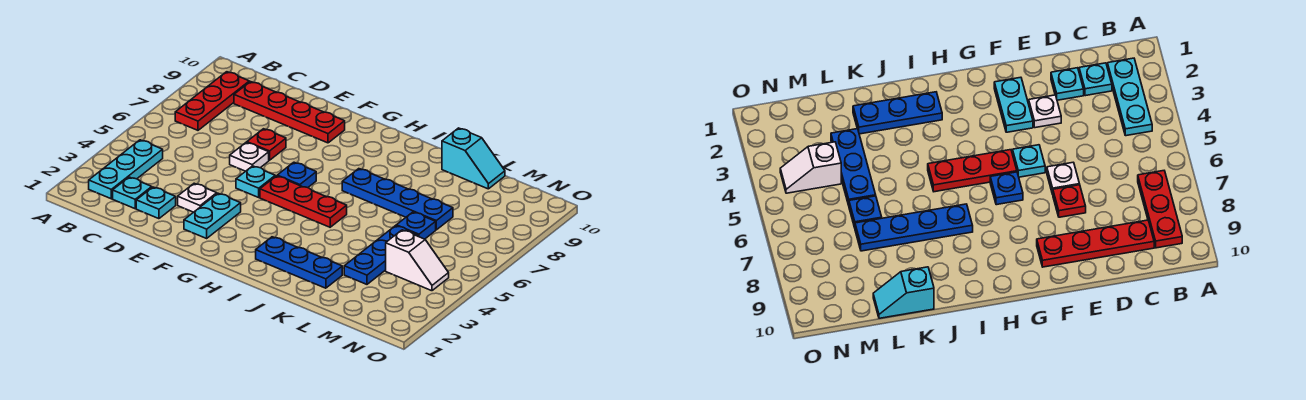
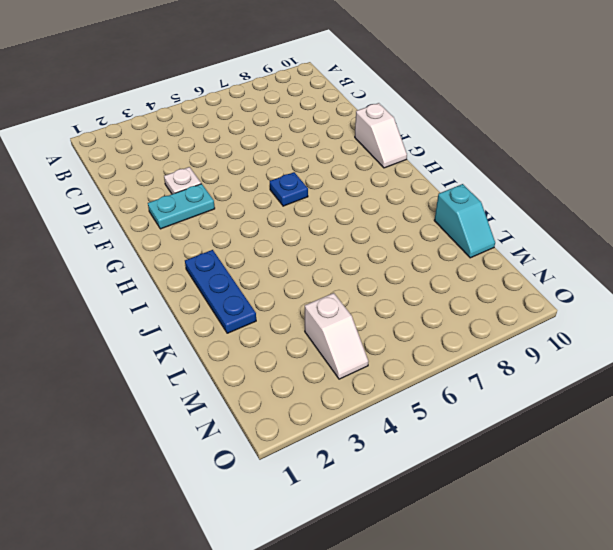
white 1x2 slope [355,103,407,168] -> none
none -> cyan 1x3 plate [89,140,163,199]
none -> red 1x3 plate [175,72,249,130]
none -> cyan 1x1 plate [113,177,152,209]

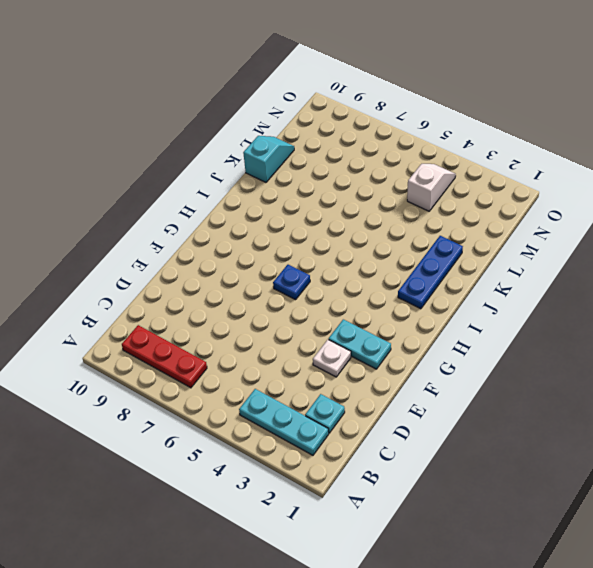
none -> red 1x4 plate [234,82,345,143]
none -> cyan 1x1 plate [136,187,176,219]
none -> white 1x1 plate [230,142,269,171]

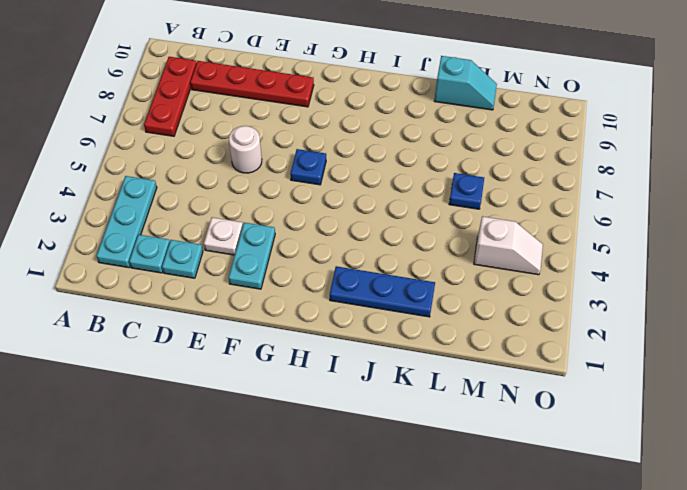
white 1x1 round brick [229,126,262,173] -> white 1x1 plate [230,142,269,171]
none -> red 1x1 plate [247,129,286,160]
none -> cyan 1x1 plate [236,166,275,197]
none -> red 1x3 plate [260,176,347,227]

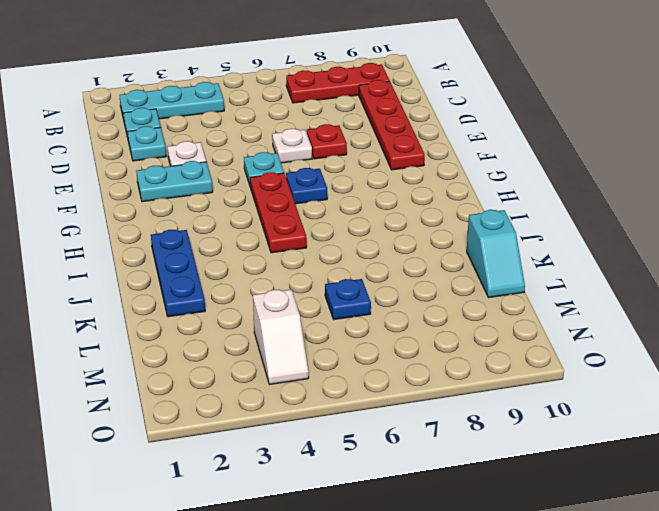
none -> blue 1x4 plate [342,169,453,230]
none -> blue 1x3 plate [344,226,418,284]

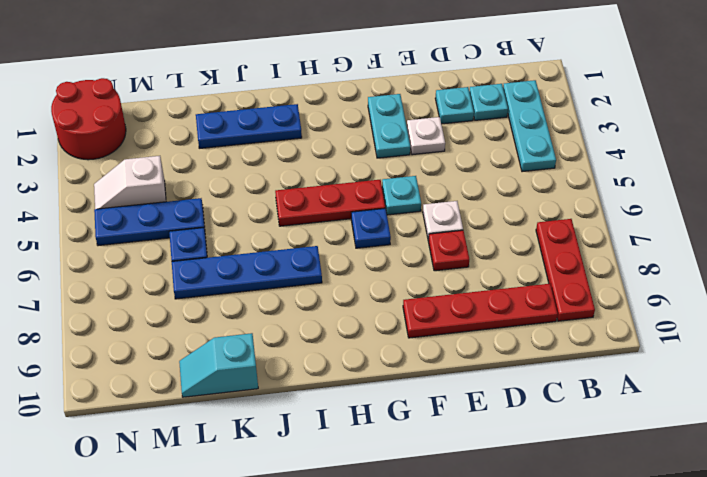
blue 1x3 plate [94,198,205,246] -> blue 1x3 plate turned to [344,226,418,284]
red 2x2 round brick [51,78,126,160] -> none

